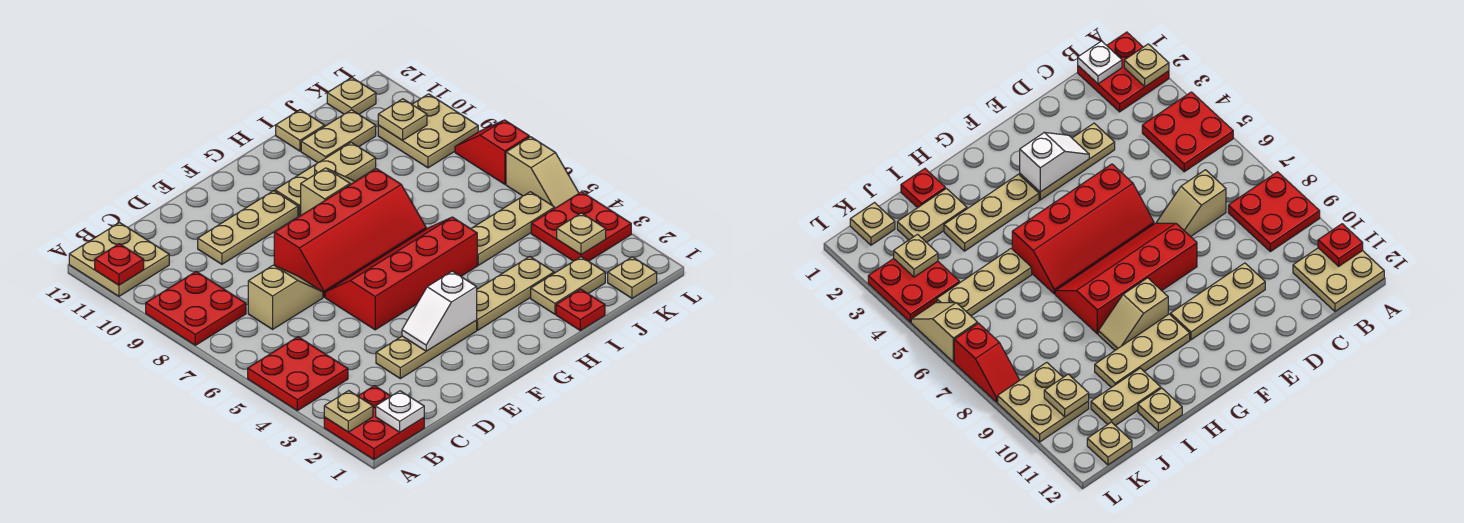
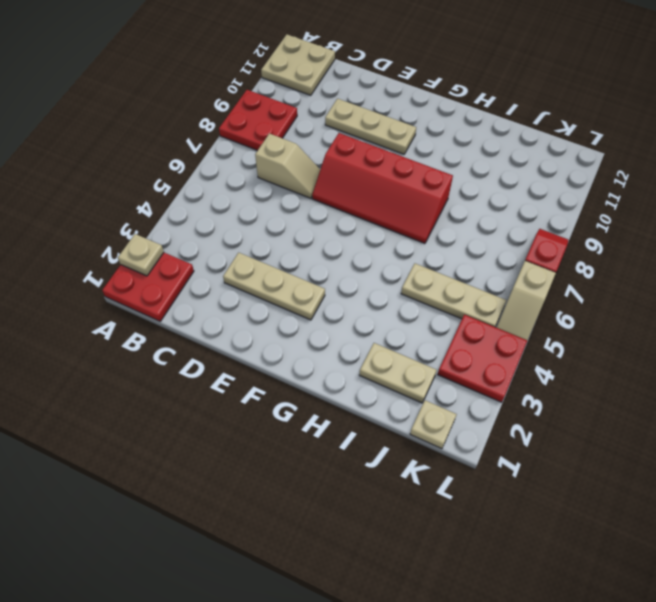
none -> red 2x2 plate [248,337,348,411]
none -> red 2x4 slope [325,217,477,330]
none -> tan 1x3 plate [476,257,554,330]

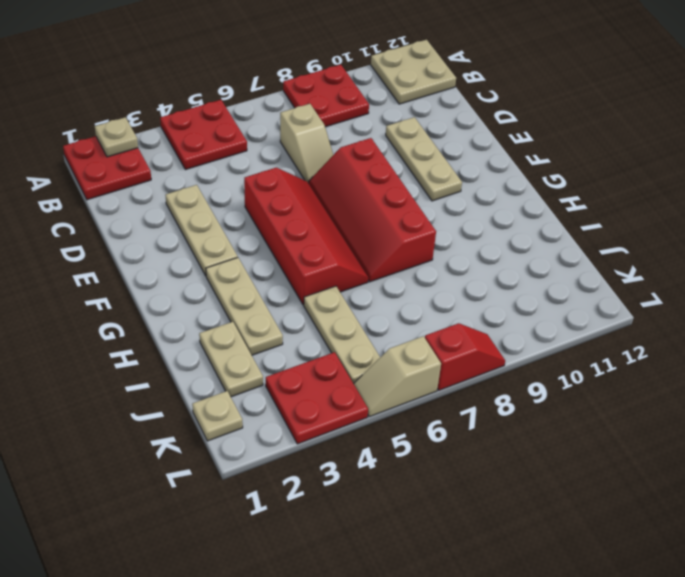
none -> tan 1x2 slope [301,168,354,215]
none -> tan 1x3 plate [275,142,376,216]
none -> red 1x1 plate [556,289,605,331]

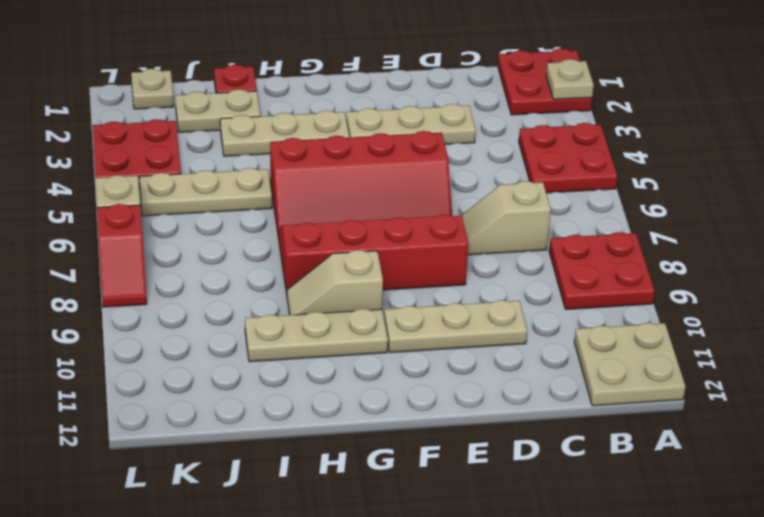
none -> tan 1x2 plate [301,110,376,163]
none -> tan 1x1 plate [276,110,325,151]
none -> tan 2x2 plate [378,94,478,168]

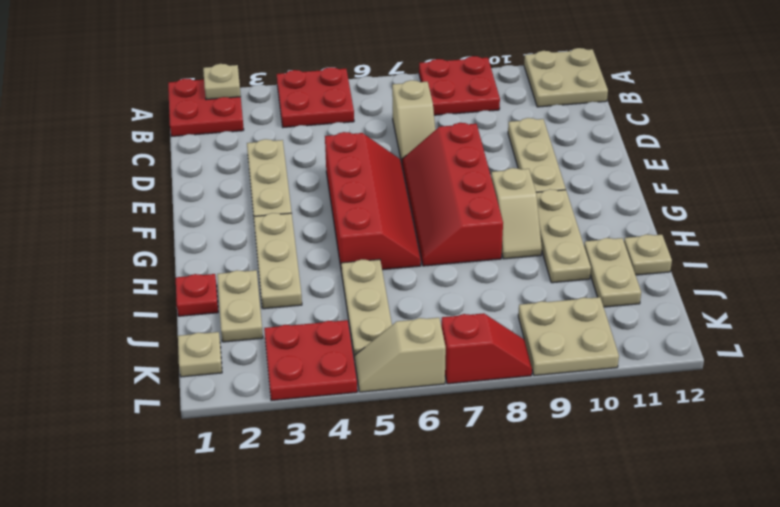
none -> tan 1x1 plate [327,78,376,114]
none -> red 1x1 plate [95,244,144,285]
none -> white 1x1 plate [376,391,424,432]

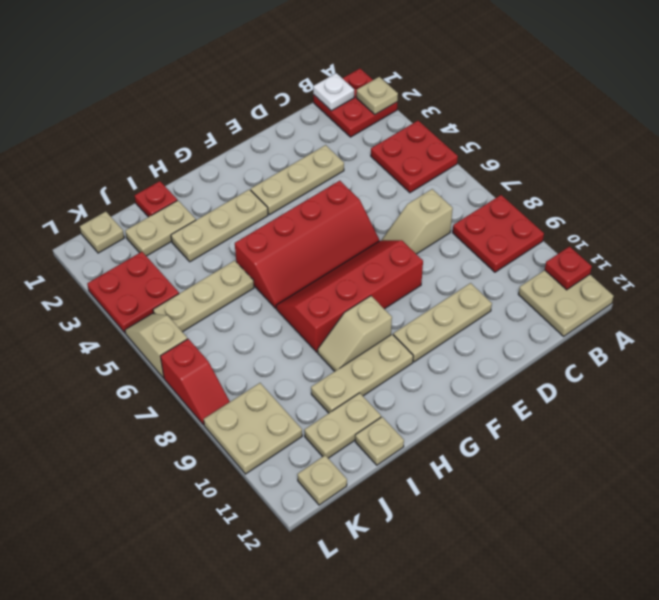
none -> white 1x2 slope [402,271,477,351]
none -> tan 1x1 plate [557,213,606,255]
none -> tan 1x1 plate [378,99,427,140]

